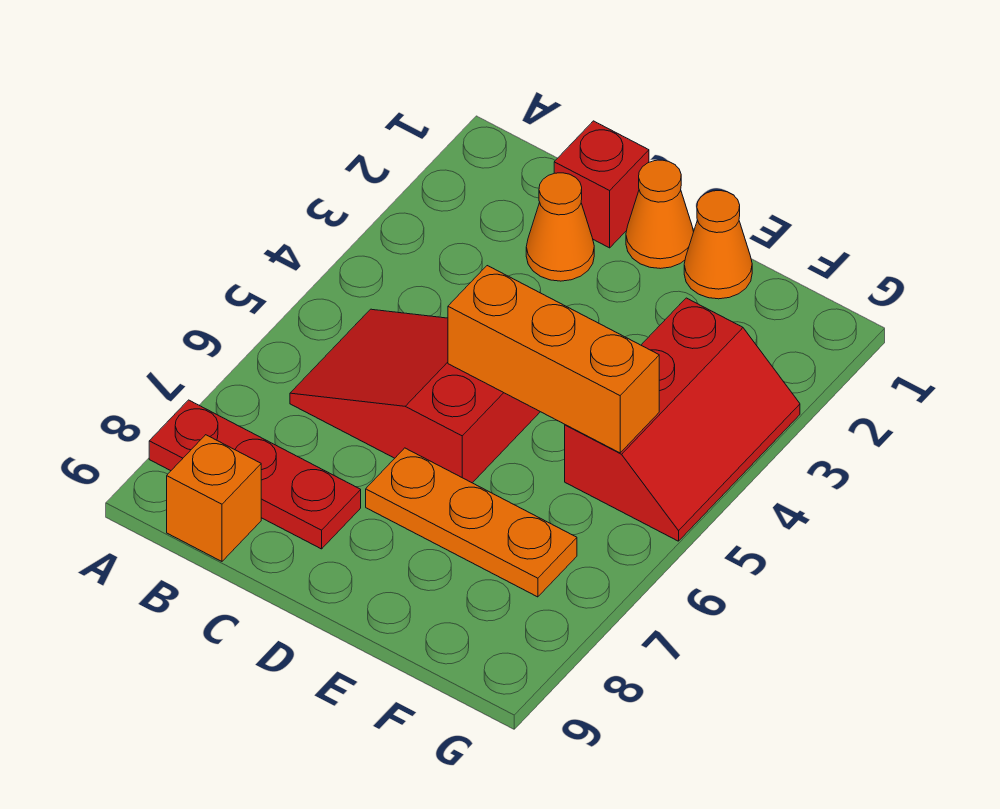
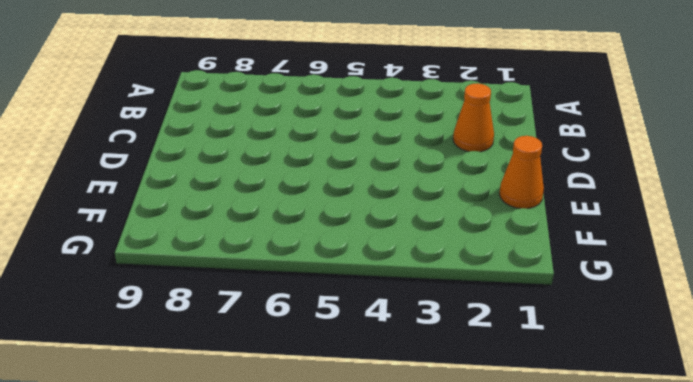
none -> red 1x3 plate [149,400,361,549]
none -> red 2x3 slope [290,309,540,483]

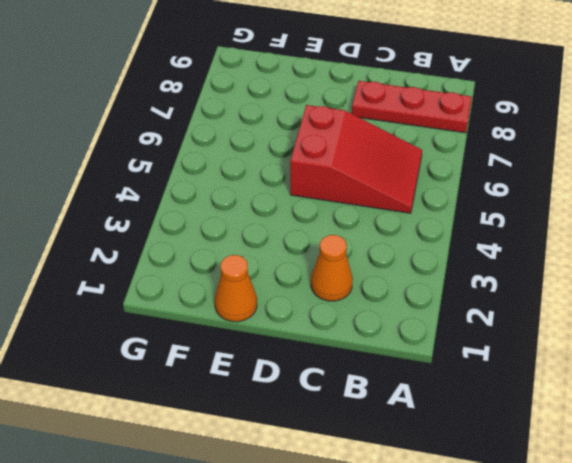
none -> orange 1x1 brick [167,435,261,561]
none -> red 1x1 brick [554,121,649,248]

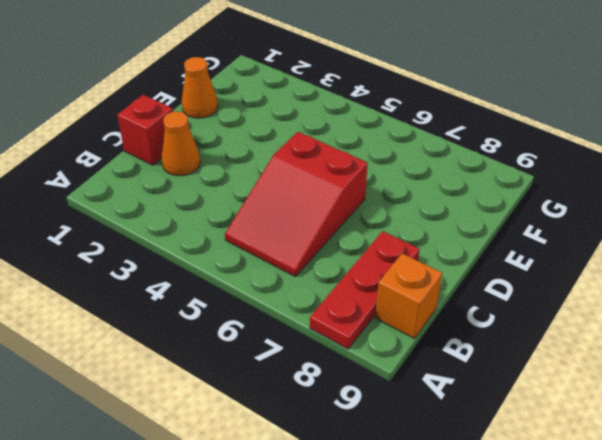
none -> orange 1x1 cone [626,160,694,269]
none -> orange 1x3 plate [366,448,577,597]

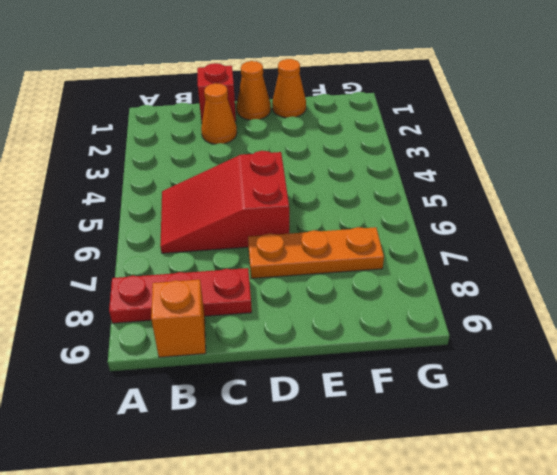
none -> red 2x3 slope [565,298,800,541]
none -> orange 1x3 brick [448,266,659,453]

